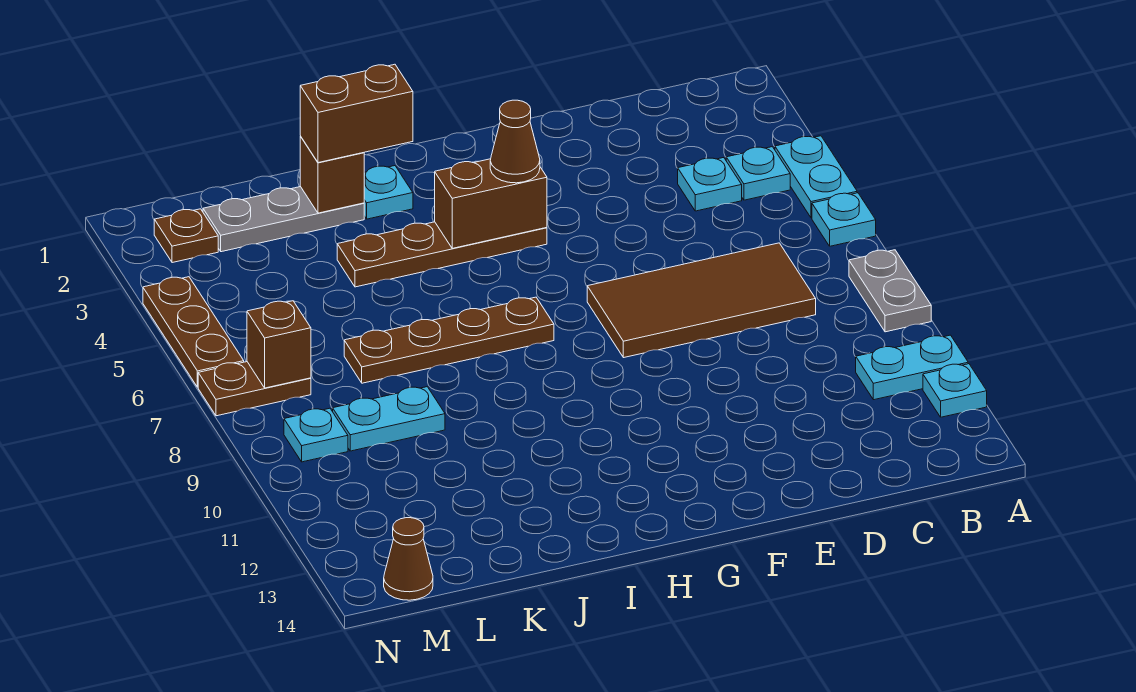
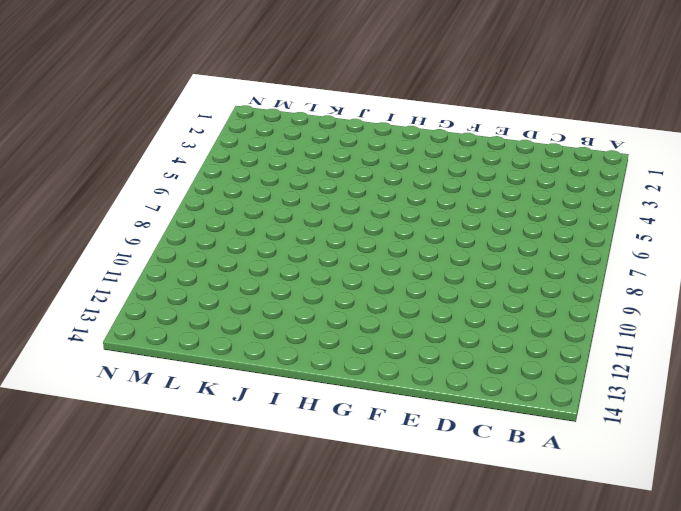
none -> cyan 1x2 plate [775,136,857,218]
none -> cyan 1x1 plate [812,193,876,246]
none -> grey 1x2 plate [849,250,931,332]

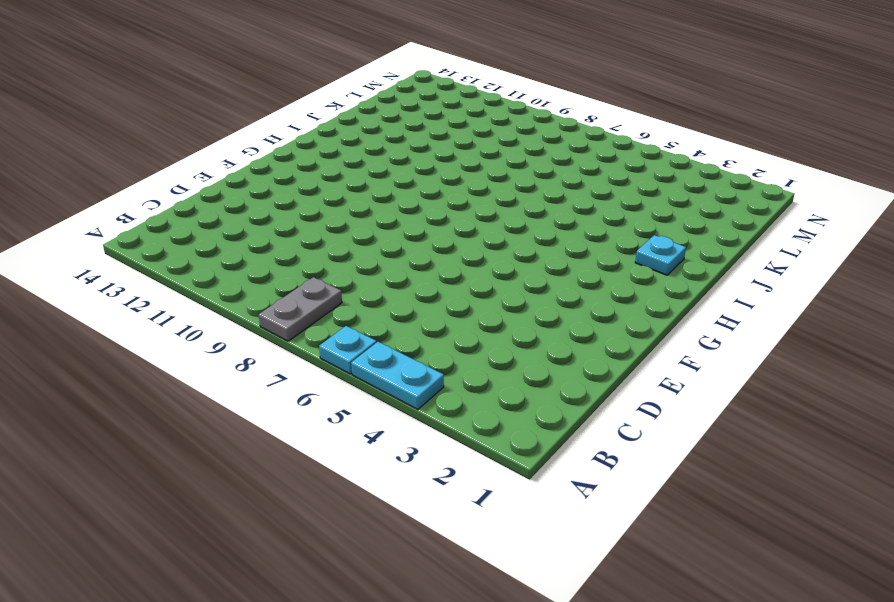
grey 1x2 plate [259,277,342,341] -> grey 1x2 plate turned to [849,250,931,332]
none -> cyan 1x2 plate [856,335,968,400]
none -> cyan 1x1 plate [923,364,987,417]
none -> cyan 1x1 plate [726,147,790,200]

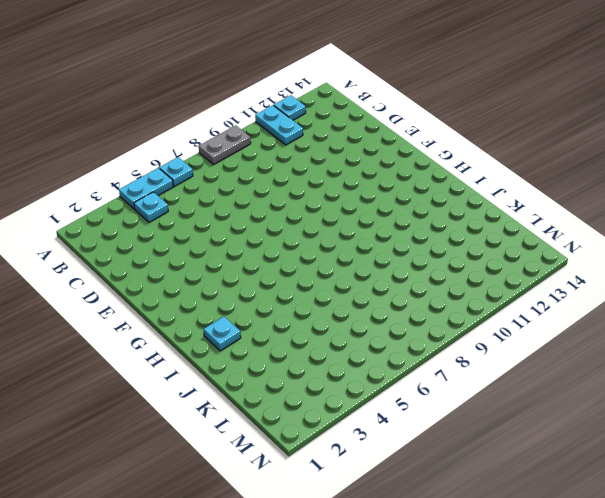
none -> cyan 1x1 plate [678,158,742,211]
none -> brown 2x4 tile [587,243,816,358]
none -> brown 1x4 plate [337,222,547,287]

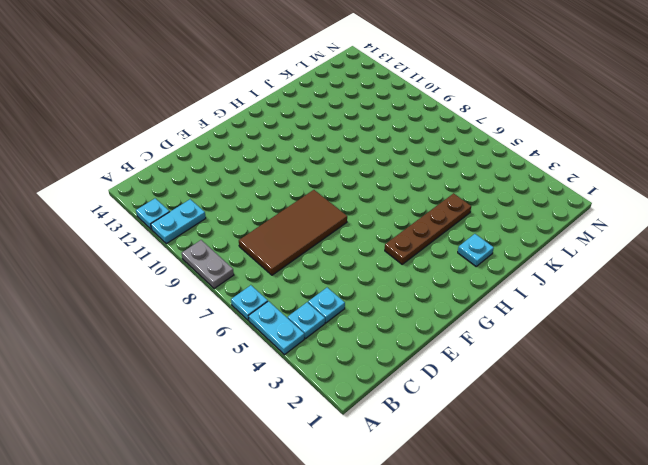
none -> brown 1x4 plate [344,297,554,383]
none -> grey 1x3 plate [203,187,364,252]
none -> cyan 1x2 plate [333,387,445,451]

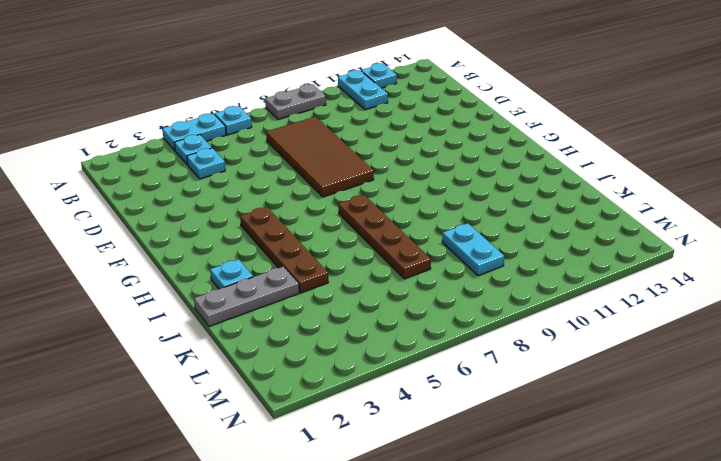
grey 1x3 plate [194,266,299,326] -> grey 1x3 plate turned to [203,187,364,252]
none -> brown 1x1 plate [154,209,218,263]
none -> brown 1x2 plate [198,362,311,416]
none -> cyan 1x1 plate [284,408,348,462]

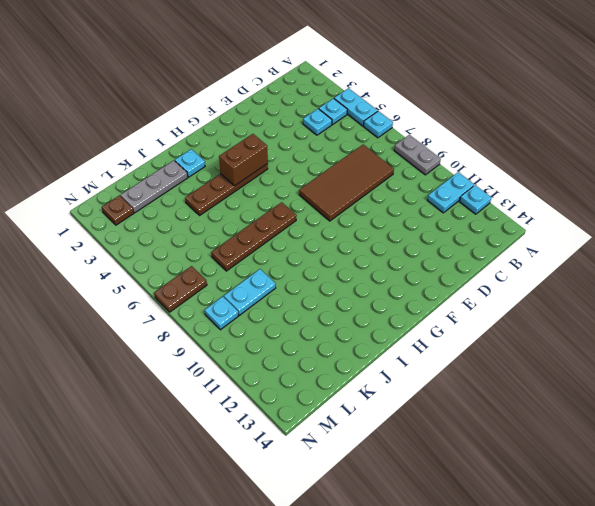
none -> brown 1x1 cone [384,518,433,600]
none -> brown 1x3 plate [143,277,244,387]
none -> brown 1x1 brick [300,136,364,213]

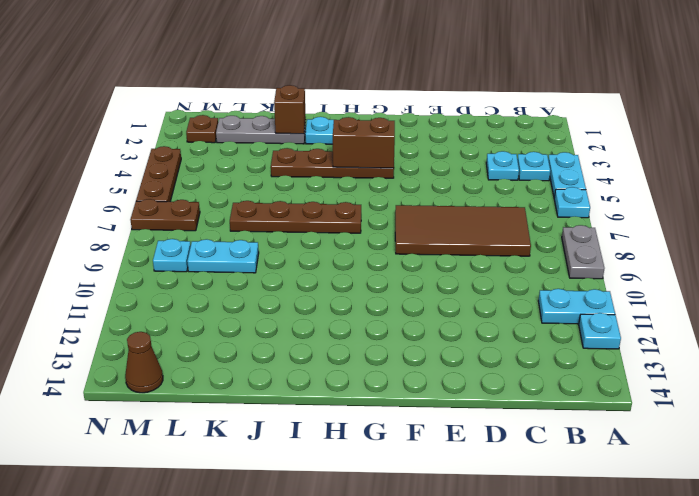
none -> brown 1x1 brick [247,301,311,388]
none -> brown 1x1 cone [490,100,540,183]
none -> brown 1x2 brick [300,64,413,163]

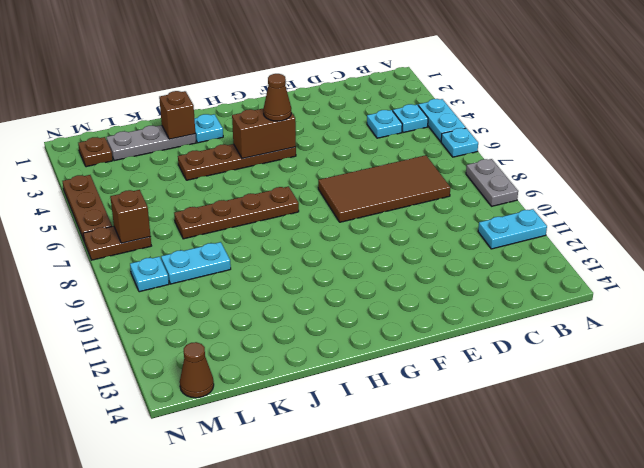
none -> cyan 1x1 plate [923,364,987,417]
none -> brown 1x2 brick [300,64,413,163]

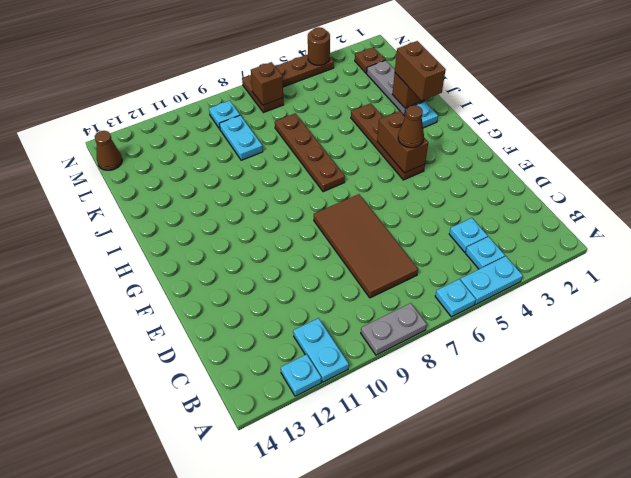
brown 1x1 round brick [308,27,330,65] -> none

